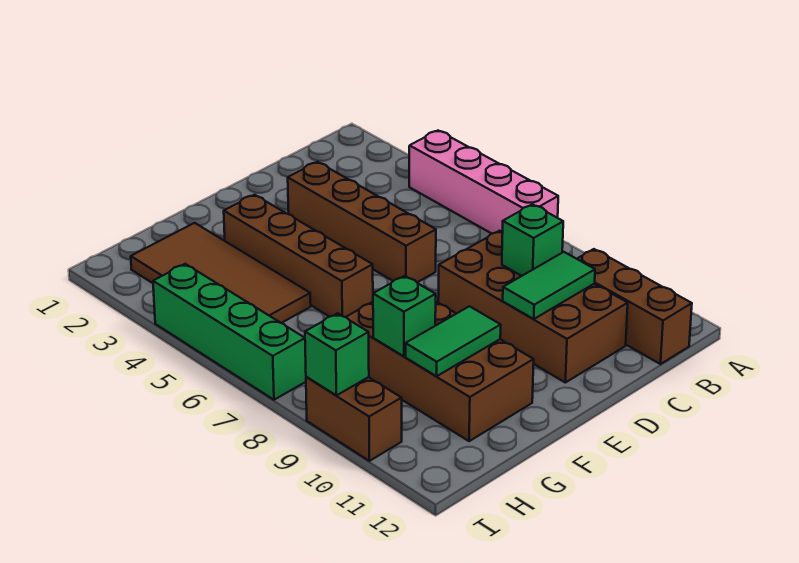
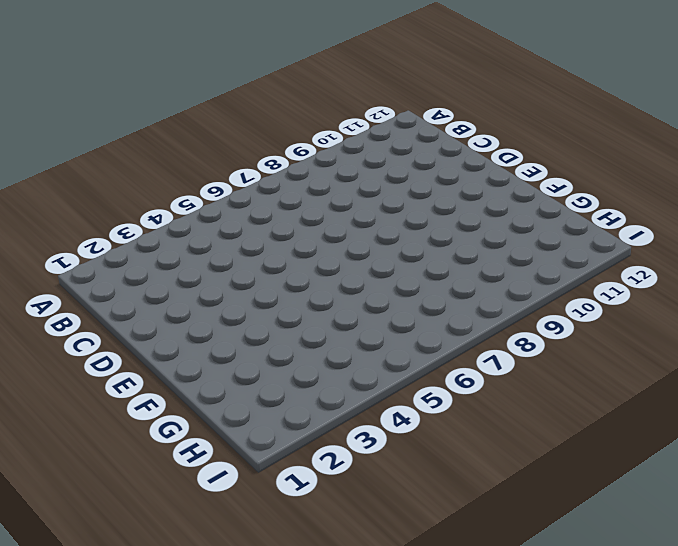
none -> pink 1x4 brick [409,131,558,234]
none -> brown 1x3 brick [577,249,692,364]
none -> brown 2x4 brick [438,231,628,383]

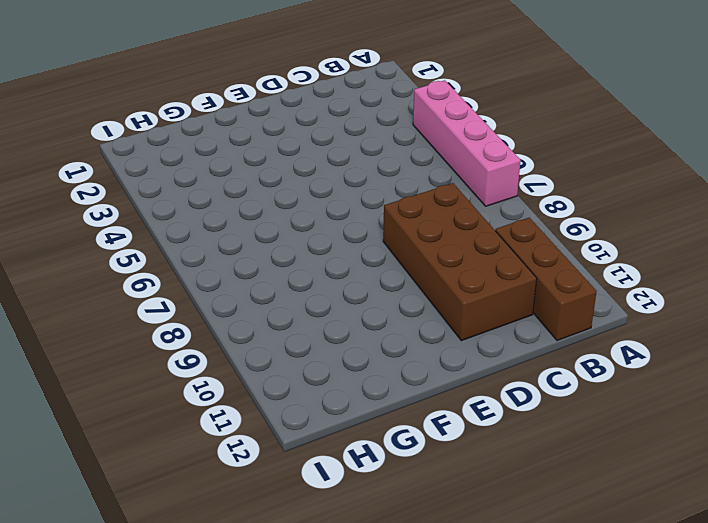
none -> brown 1x4 brick [288,162,436,282]
none -> brown 1x4 brick [224,195,373,317]
none -> brown 2x4 brick [346,302,534,441]

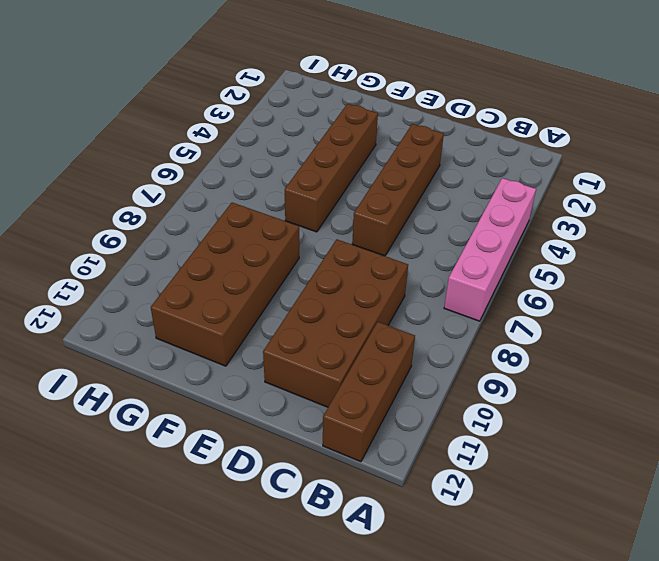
none -> brown 2x4 tile [131,223,311,323]
none -> green 1x4 brick [153,264,306,400]
none -> brown 1x2 brick [306,377,402,461]

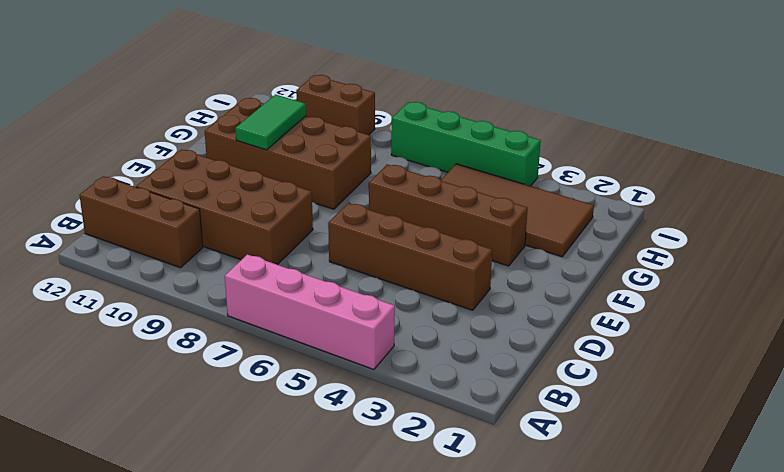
none -> green 1x1 brick [502,204,563,276]
none -> green 1x2 tile [503,252,595,319]
none -> green 1x1 brick [373,276,436,356]

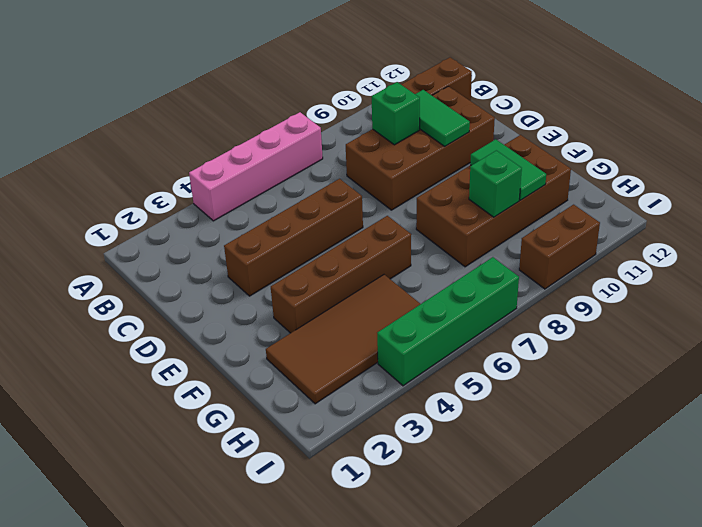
none -> green 1x1 brick [305,313,369,395]

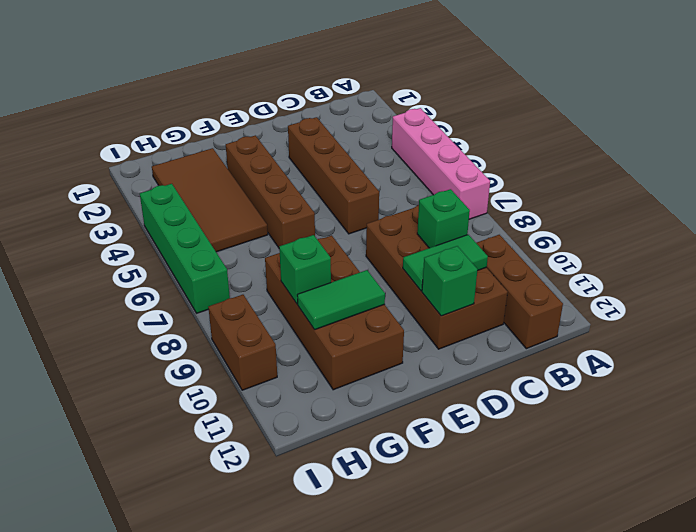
green 1x1 brick [422,246,477,316] -> green 1x1 brick moved to [305,313,369,395]

